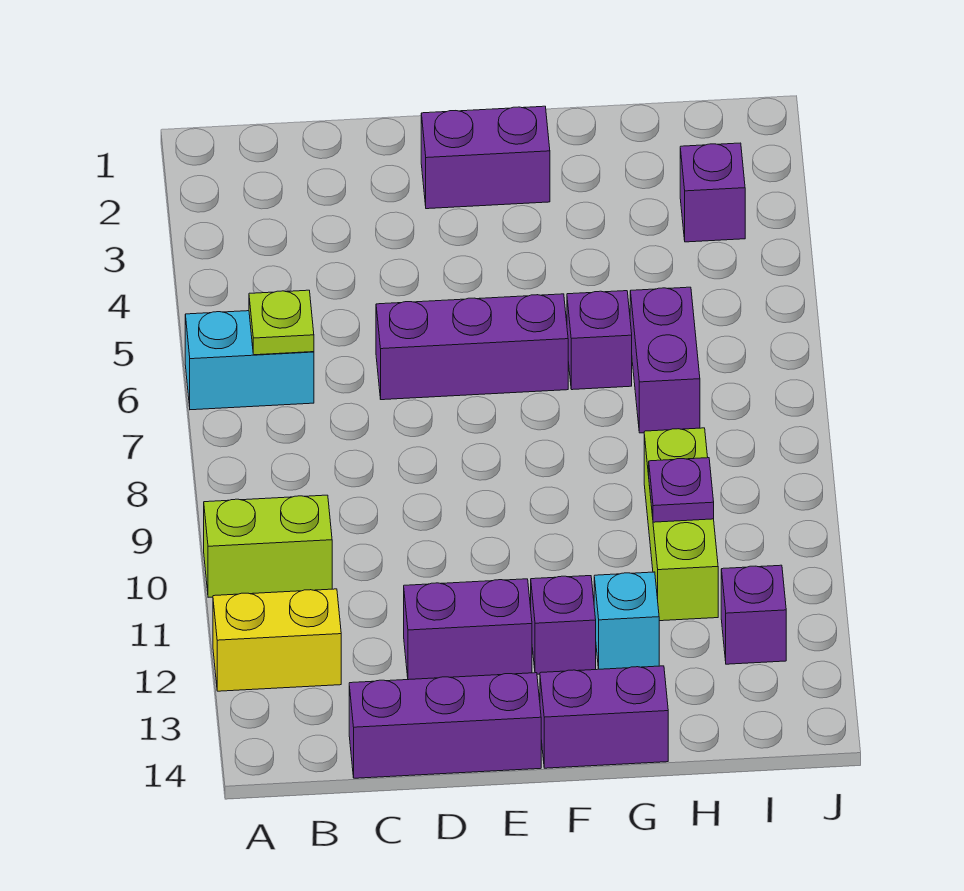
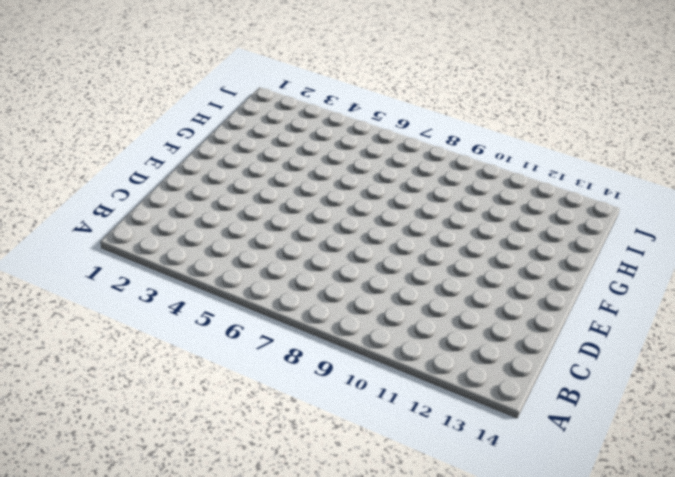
none -> cyan 1x2 brick [185,311,314,410]
none -> lime 1x2 brick [204,495,332,597]
none -> yellow 1x2 brick [213,589,341,691]

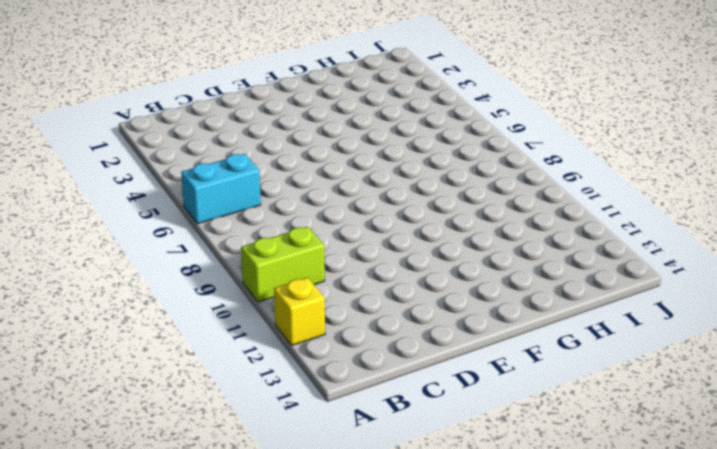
yellow 1x1 brick [274,277,325,345] -> yellow 1x2 brick [213,589,341,691]
none -> purple 1x3 brick [349,673,541,778]
none -> purple 1x3 brick [376,294,568,400]
none -> purple 1x2 brick [404,579,532,680]

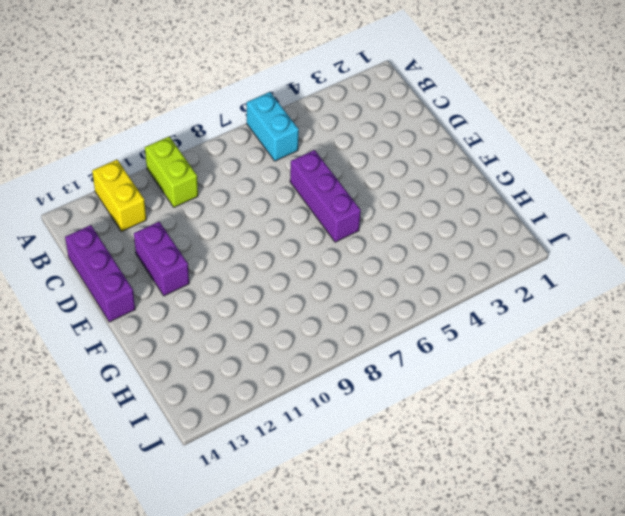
none -> purple 1x2 brick [421,106,550,209]
none -> purple 1x1 brick [531,576,596,674]
none -> purple 1x2 brick [540,666,668,768]

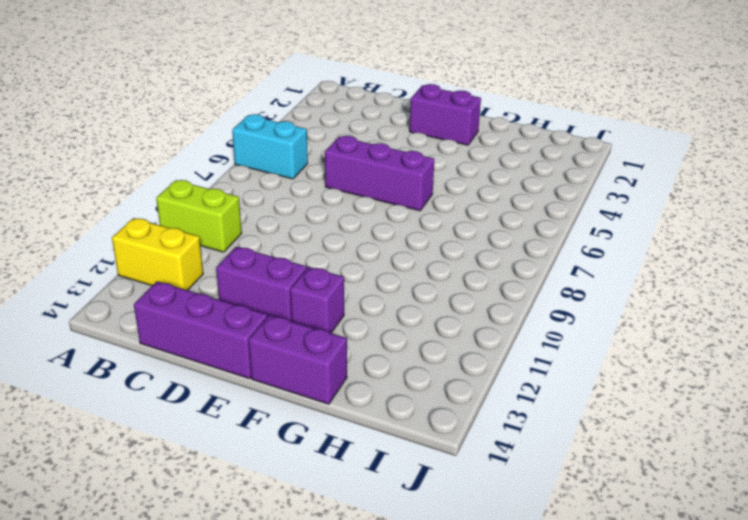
none -> purple 1x1 brick [567,291,632,390]
none -> cyan 1x1 brick [594,572,659,669]
none -> purple 1x2 brick [630,287,700,433]

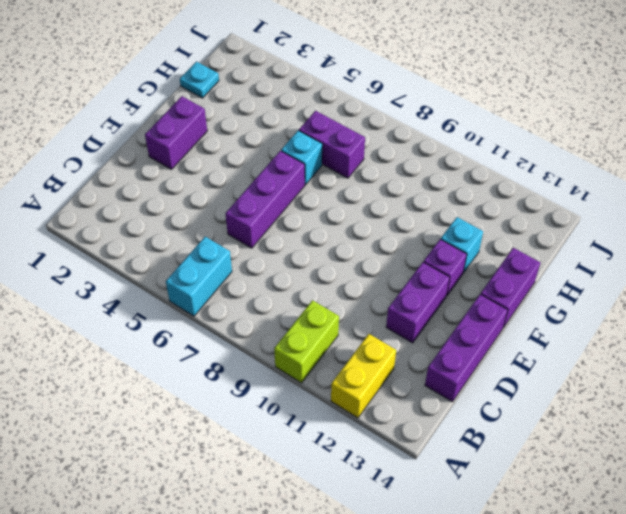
cyan 1x1 brick [281,131,322,185] -> purple 1x1 brick [567,291,632,390]
cyan 1x1 plate [180,62,219,98] -> none
none -> lime 1x3 brick [644,428,718,621]
none -> purple 1x1 brick [680,143,745,242]
none -> purple 1x1 brick [721,565,786,664]

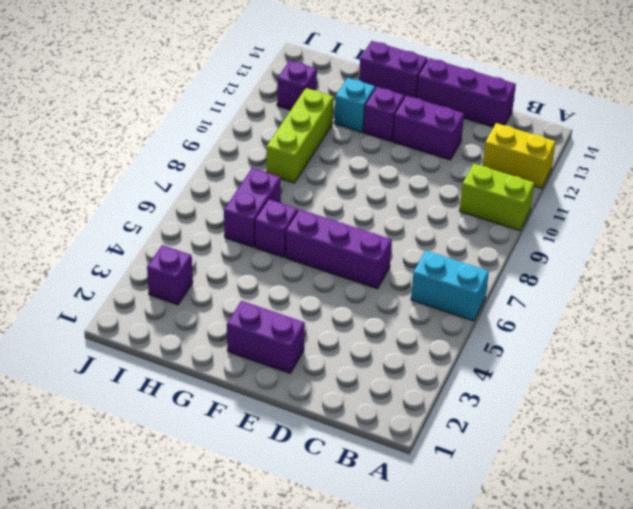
none -> lime 1x1 plate [249,290,314,355]
none -> purple 1x1 plate [649,458,714,522]

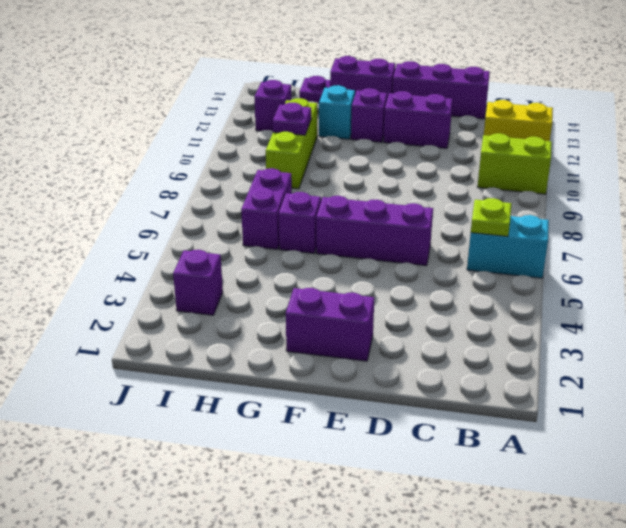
purple 1x1 plate [299,76,330,104] -> none

